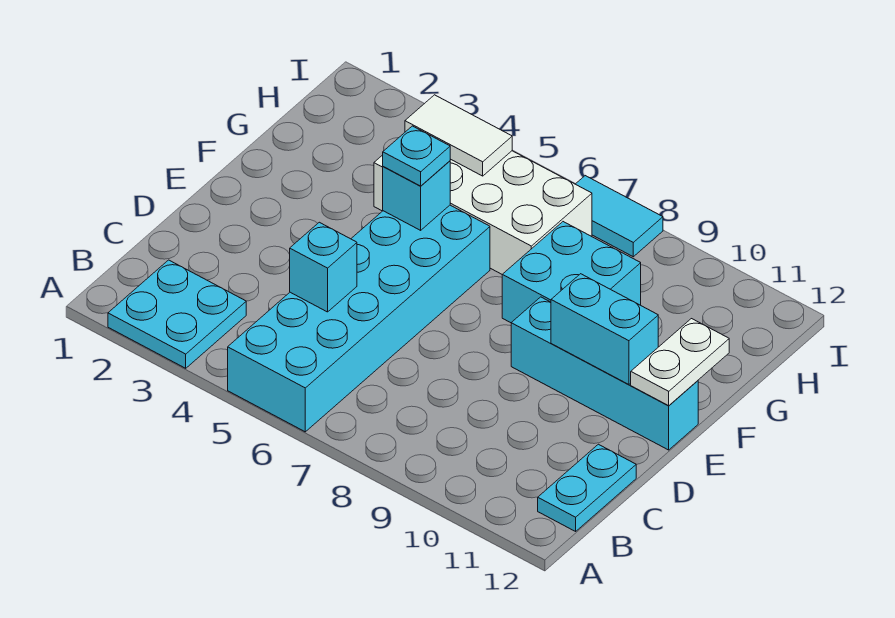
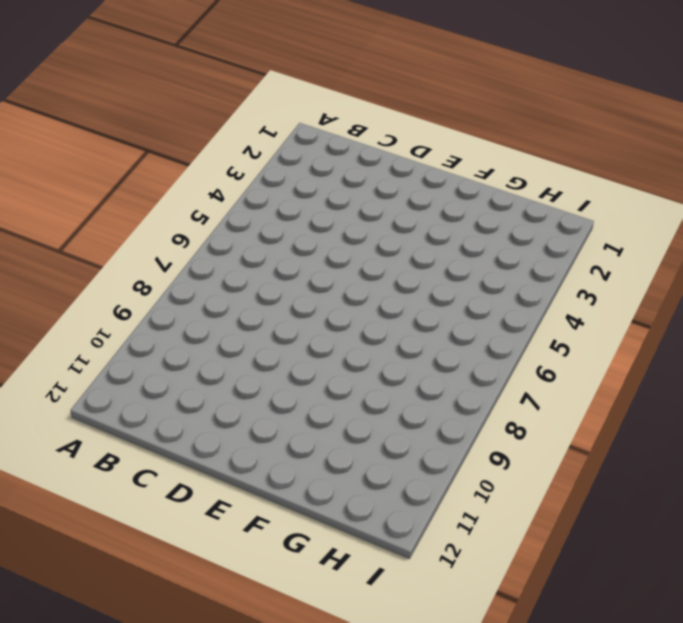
none -> cyan 2x2 plate [108,260,246,368]
none -> cyan 2x6 brick [228,205,490,432]
none -> cyan 1x2 plate [538,444,636,531]

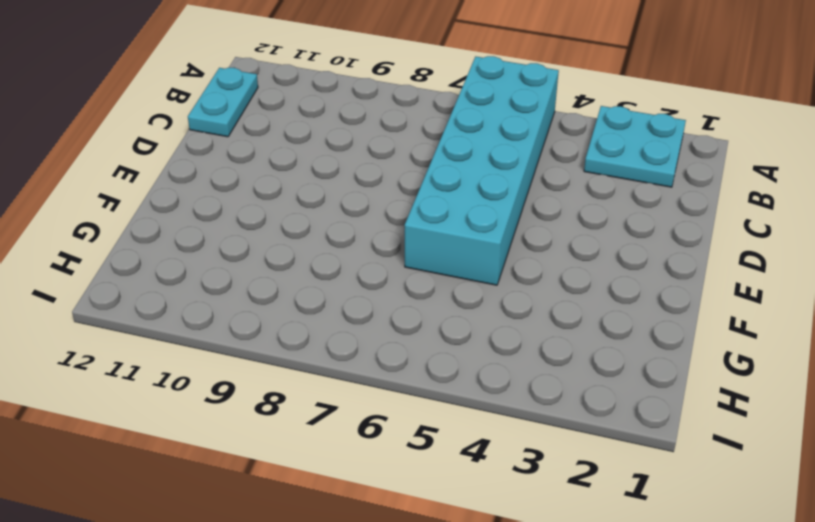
none -> cyan 1x4 brick [511,297,698,450]
none -> cyan 2x2 brick [502,222,641,323]
none -> white 2x4 brick [374,151,592,274]

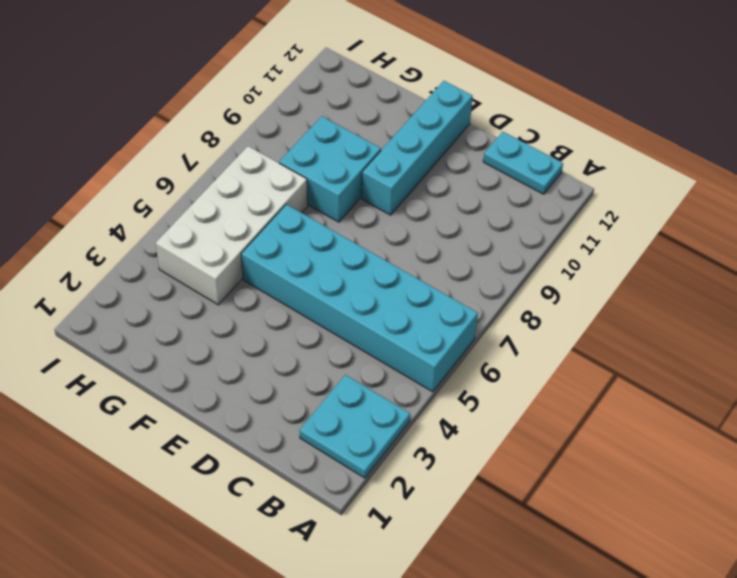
none -> cyan 1x2 tile [576,176,663,257]
none -> cyan 1x1 brick [290,222,357,312]
none -> cyan 1x2 brick [551,274,658,384]

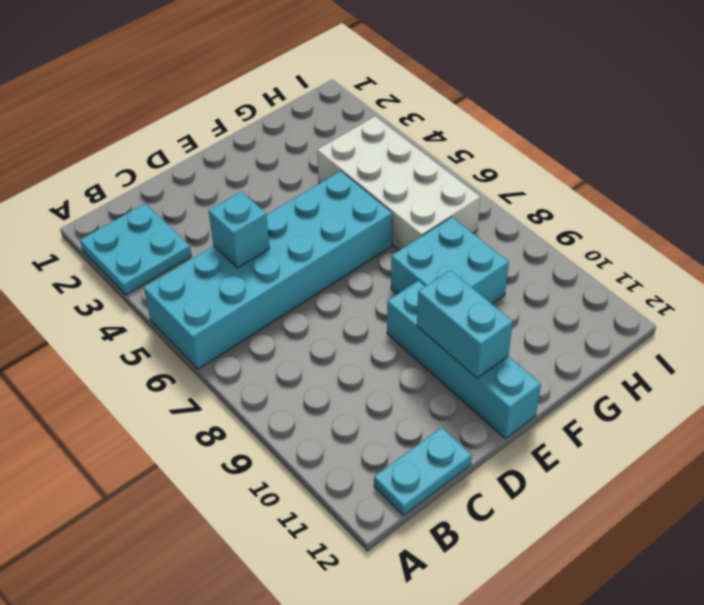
none -> cyan 1x2 tile [576,176,663,257]
none -> white 1x2 plate [631,319,729,406]
none -> cyan 1x1 brick [383,161,450,230]

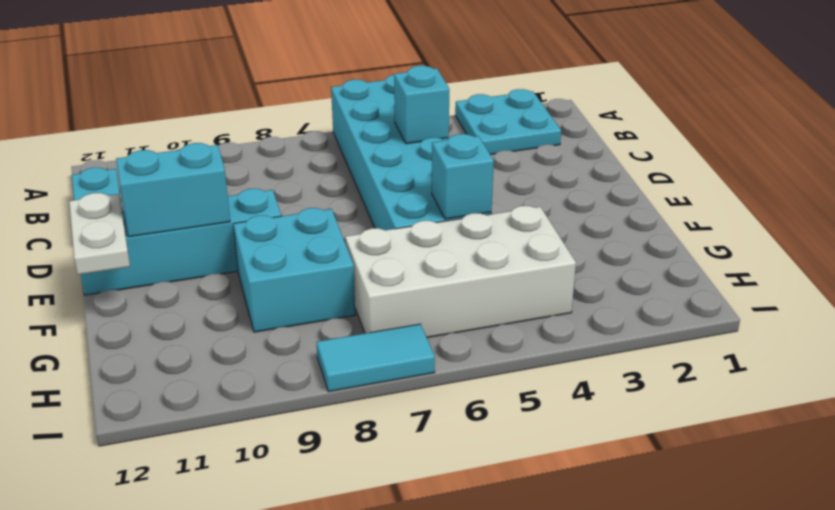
none -> white 1x2 tile [405,95,512,176]
none -> cyan 1x1 plate [383,126,450,186]

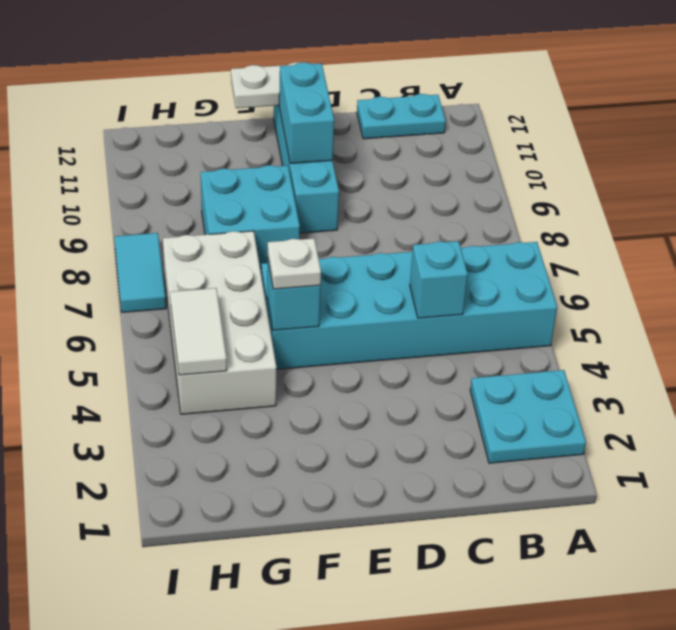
white 1x1 plate [268,238,321,289] -> cyan 1x1 plate [383,126,450,186]

